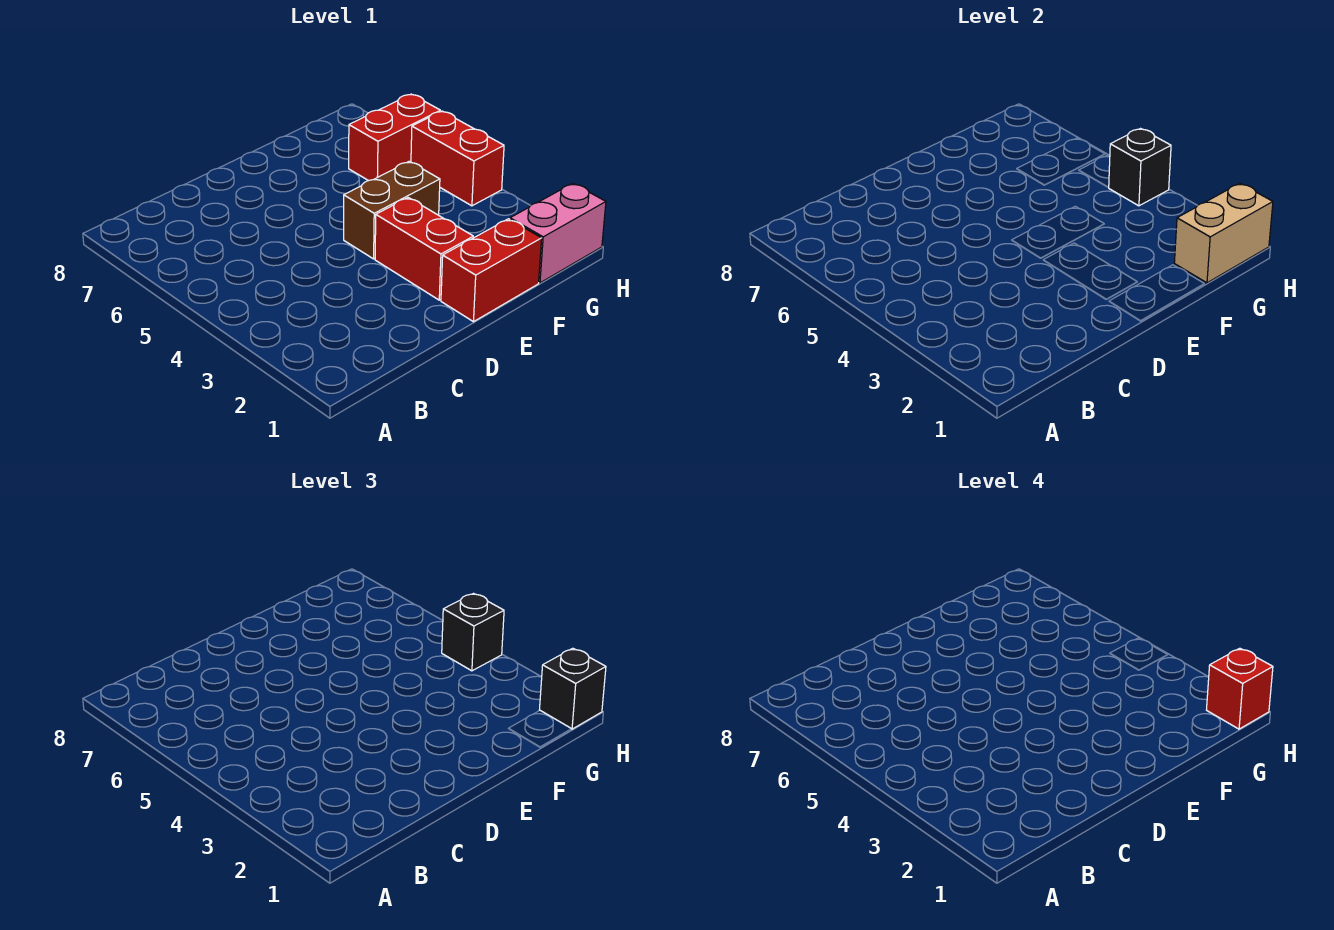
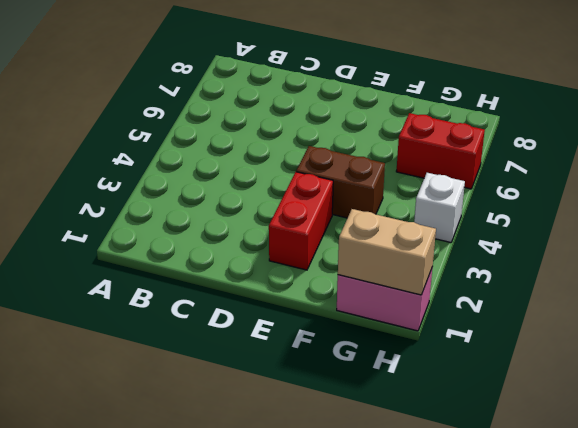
white 1x1 brick [414,173,465,242] -> red 1x2 brick [411,111,504,206]
none -> red 1x2 brick [441,219,542,322]
none -> black 1x1 brick [1109,129,1171,206]

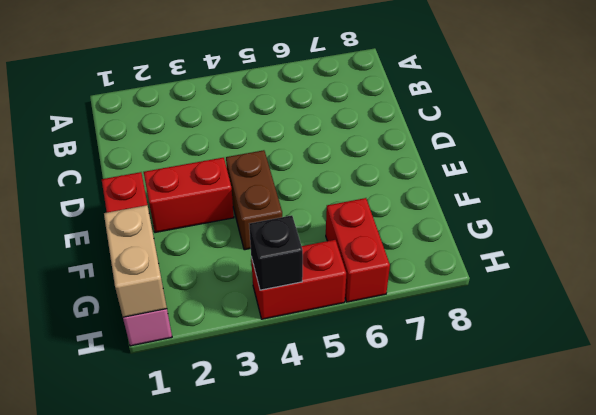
none -> black 1x1 brick [540,648,606,729]
none -> black 1x1 brick [442,594,504,671]

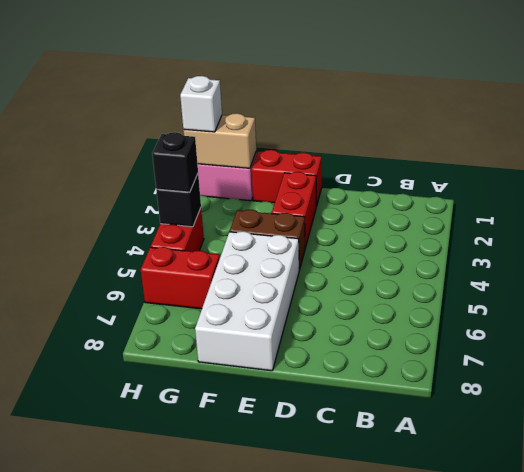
white 2x4 brick [195,231,300,371] -> none
white 1x1 brick [180,76,222,132] -> black 1x1 brick [540,648,606,729]
none -> red 1x1 brick [1207,648,1273,729]

